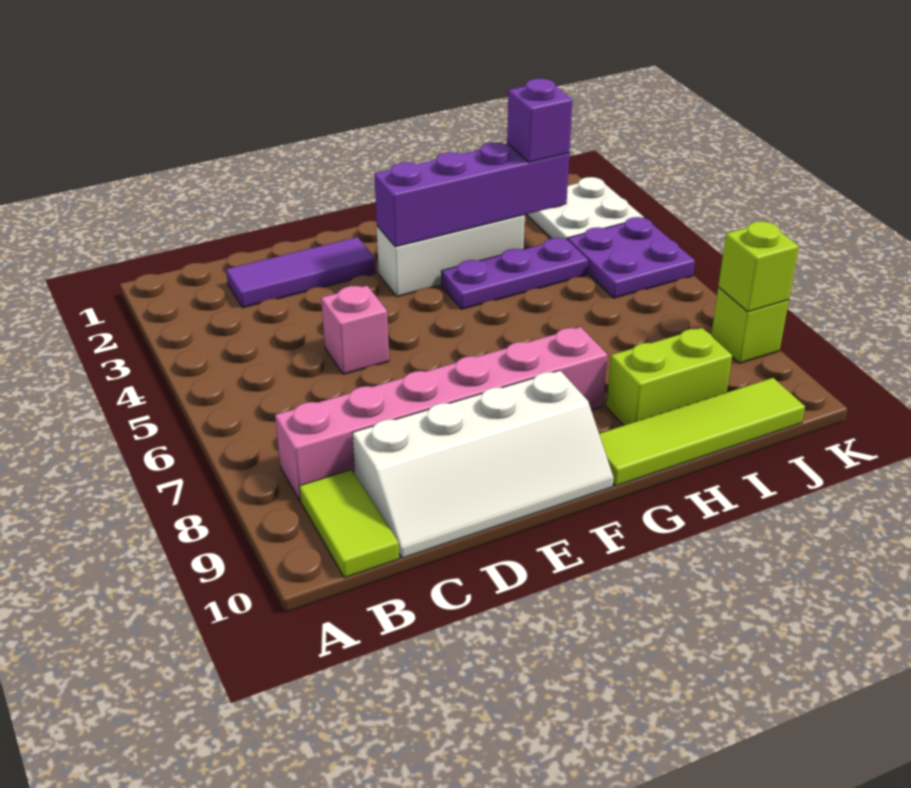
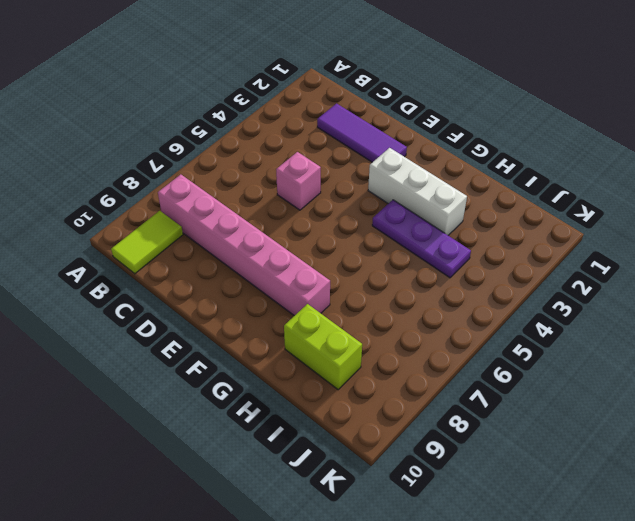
none -> white 2x4 slope [353,370,614,558]
none -> lime 1x4 tile [599,378,805,486]
none -> white 2x2 plate [526,177,644,240]

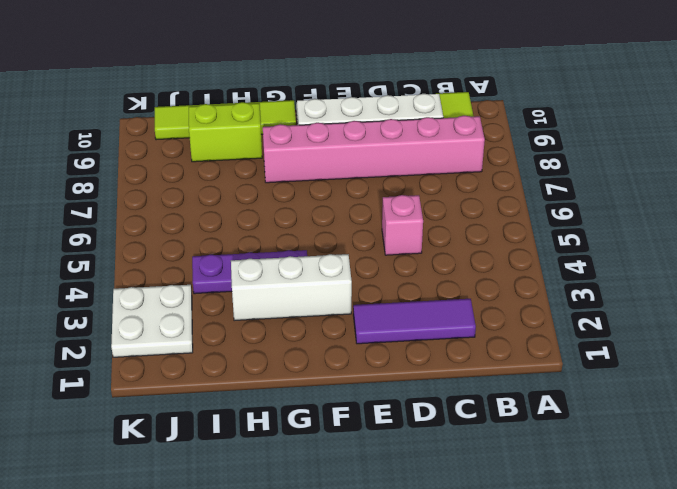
none -> purple 2x2 plate [568,217,695,298]
none -> lime 1x1 brick [711,288,789,363]
none -> purple 1x4 brick [374,142,569,247]

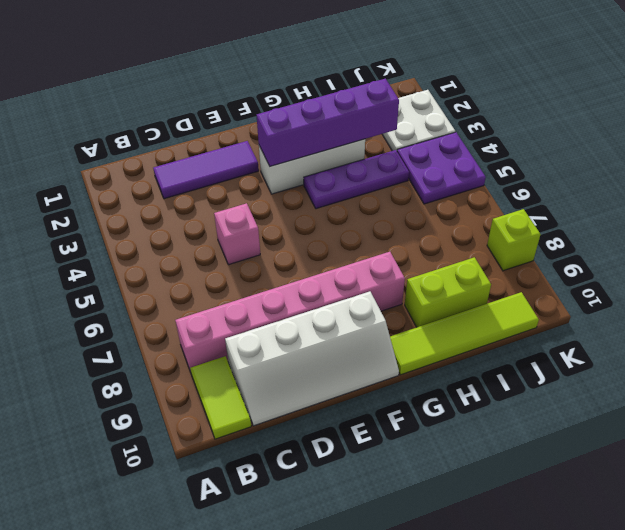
none -> lime 1x1 brick [718,221,799,312]
none -> purple 1x1 brick [507,78,573,162]

